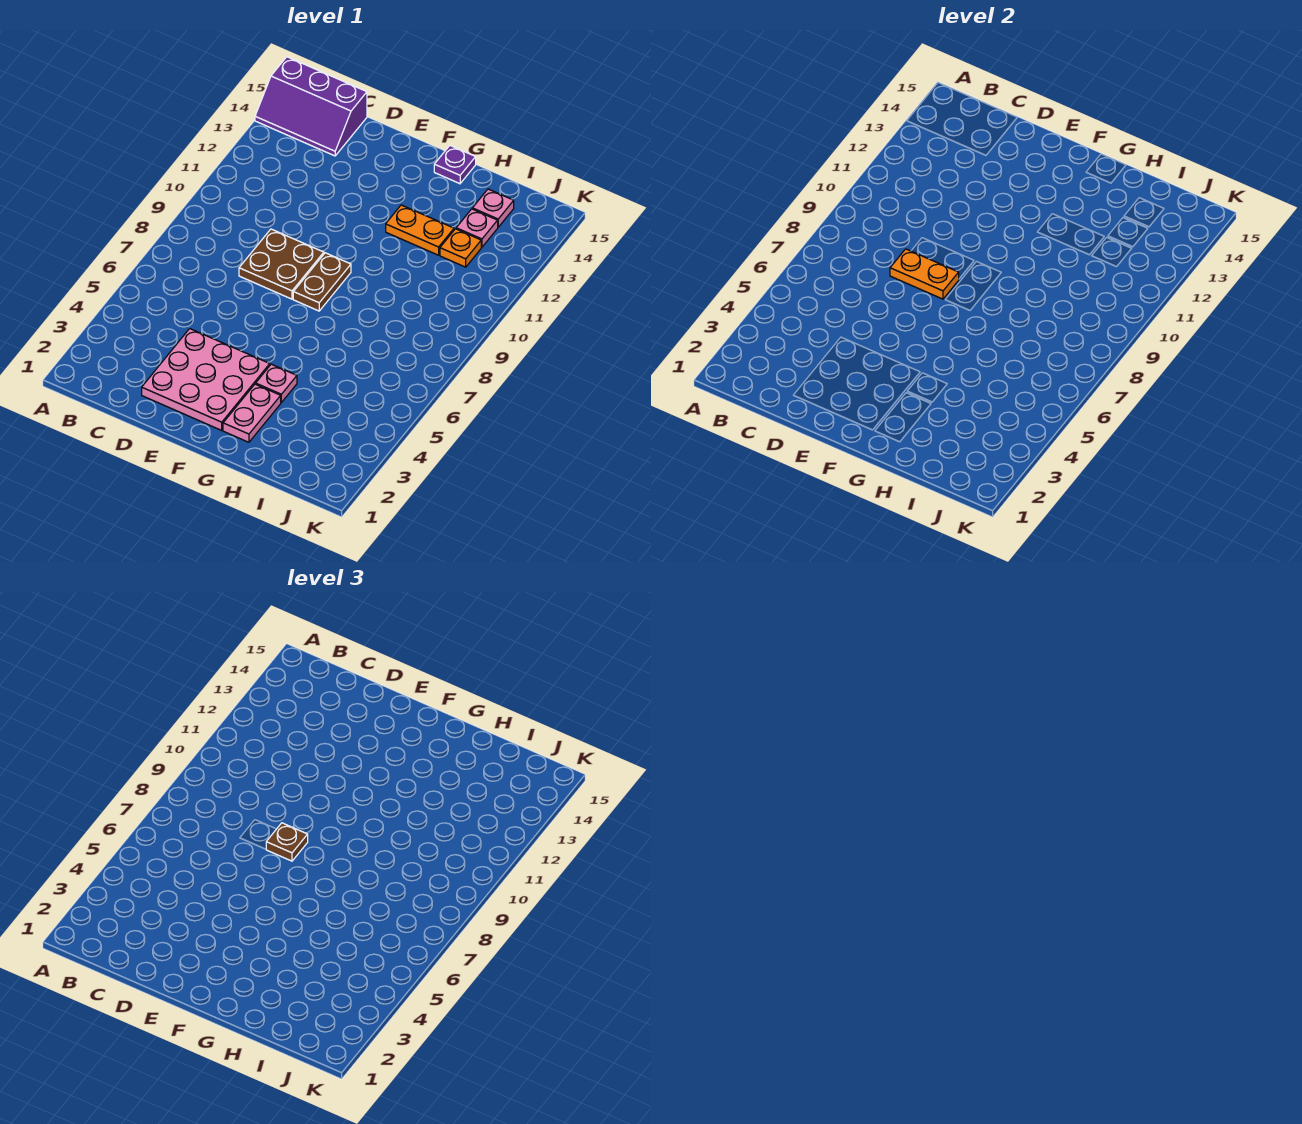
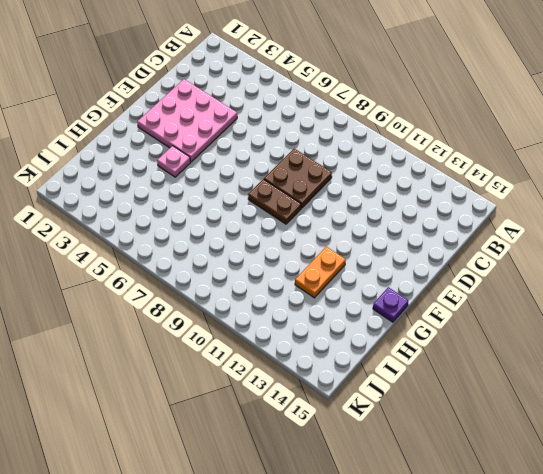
none -> purple 2x3 slope [255,57,367,156]
none -> pink 1x2 plate [223,384,281,442]
none -> orange 1x1 plate [440,229,481,267]

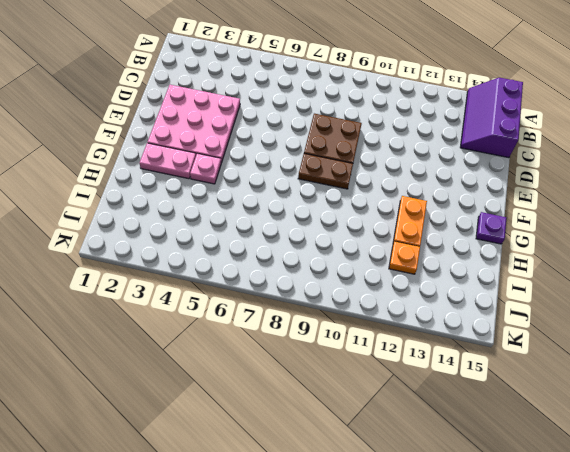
none -> pink 1x1 plate [456,209,498,247]
none -> pink 1x1 plate [472,189,514,227]
none -> orange 1x2 plate [890,249,959,299]

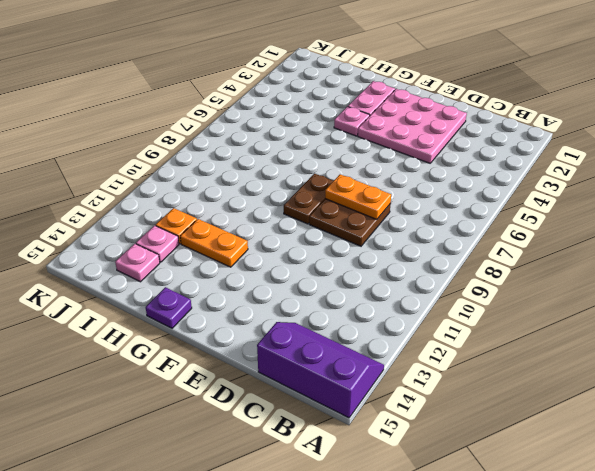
none -> brown 1x1 plate [266,823,308,861]

